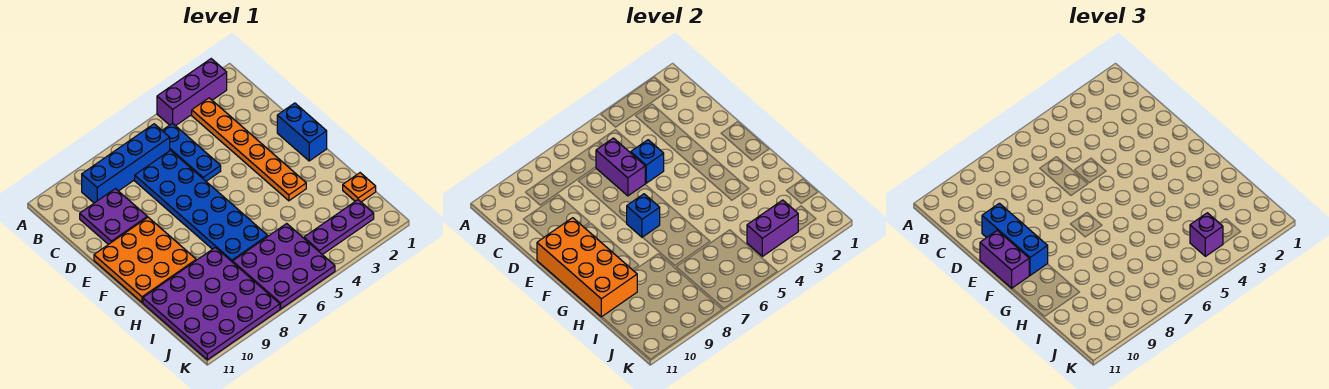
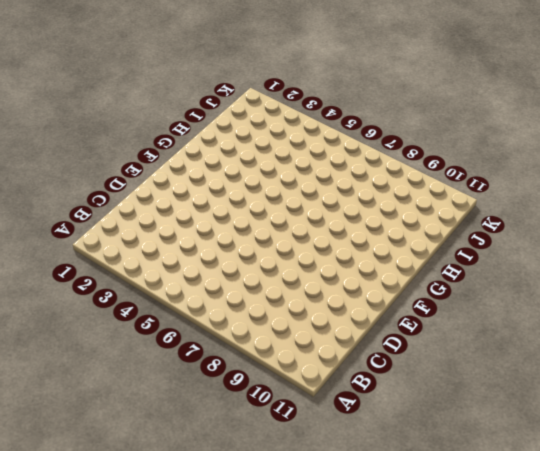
none -> purple 1x3 brick [157,59,227,126]
none -> orange 1x6 plate [192,98,306,201]
none -> blue 1x3 plate [162,123,221,181]

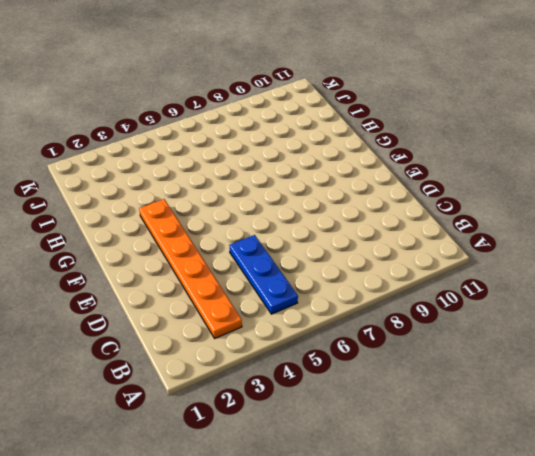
none -> purple 1x3 brick [157,59,227,126]
none -> blue 1x4 brick [82,124,170,203]
none -> blue 2x6 plate [135,150,268,262]

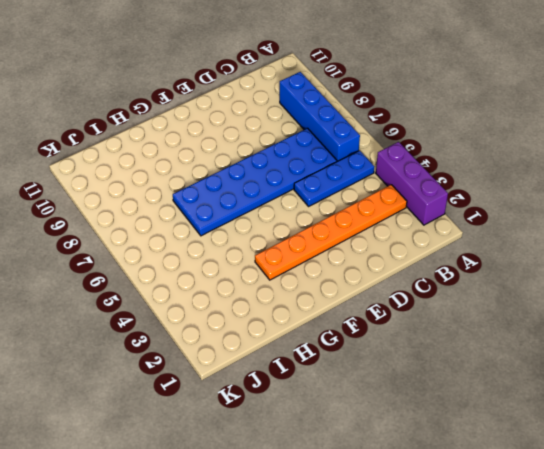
none -> purple 2x2 plate [80,189,147,245]
none -> blue 1x2 brick [277,103,327,161]
none -> orange 3x3 plate [94,217,196,303]

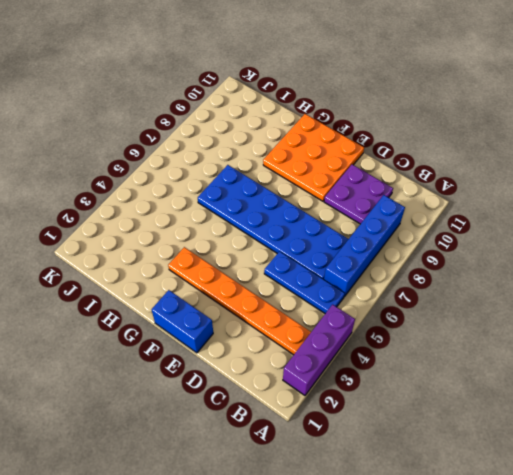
none -> purple 4x4 plate [143,247,280,360]
none -> orange 1x1 plate [343,173,376,202]
none -> purple 3x3 plate [233,224,335,309]

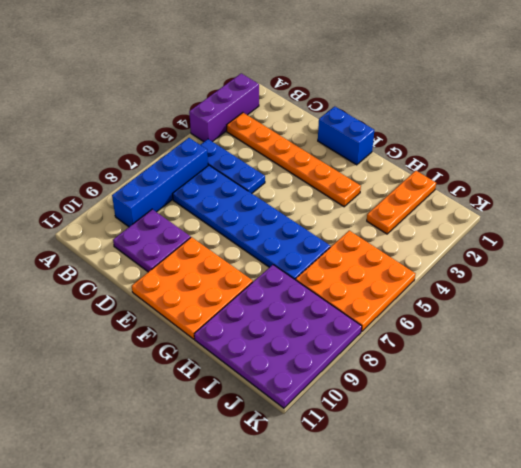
orange 1x3 plate [367,171,436,234] -> orange 1x1 plate [343,173,376,202]
orange 3x3 plate [296,231,415,332] -> purple 3x3 plate [233,224,335,309]
none -> purple 1x3 plate [304,200,374,255]
none -> purple 1x2 brick [596,138,645,196]
none -> blue 1x1 brick [631,140,664,183]

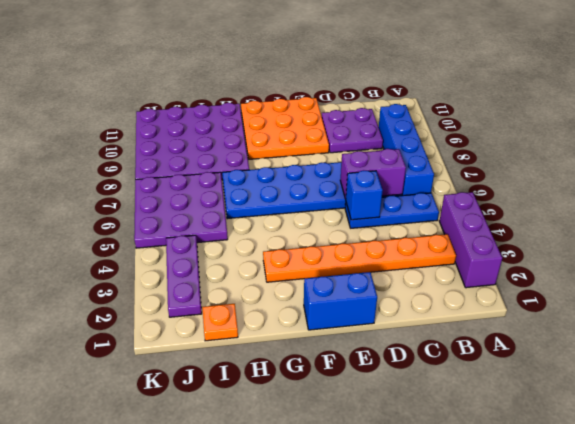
none -> orange 2x4 brick [537,218,637,317]
none -> blue 1x1 brick [627,194,660,237]
none -> purple 1x2 brick [747,200,798,256]

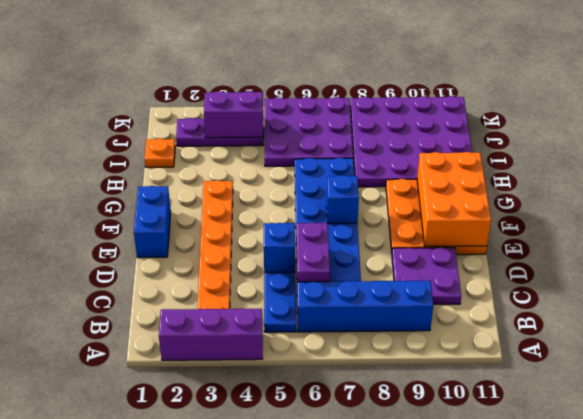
orange 2x3 brick [417,152,491,246] -> orange 2x4 brick [537,218,637,317]
none -> blue 1x3 brick [982,203,1048,275]
none -> purple 1x2 brick [980,230,1029,288]
none -> purple 1x1 brick [1190,213,1223,256]

